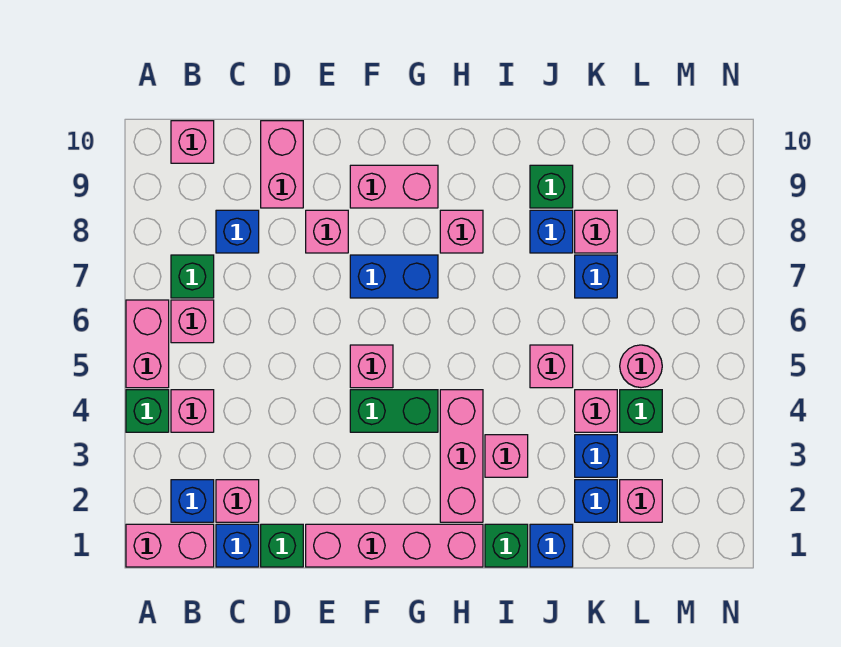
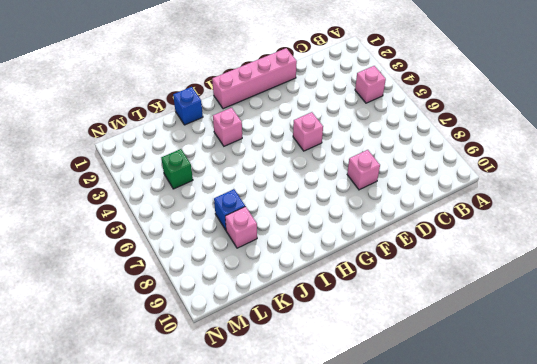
none -> pink 1x2 brick [126,524,214,567]
none -> green 1x1 brick [126,390,169,432]
none -> pink 1x2 brick [126,300,169,388]
none -> blue 1x1 brick [171,480,214,522]

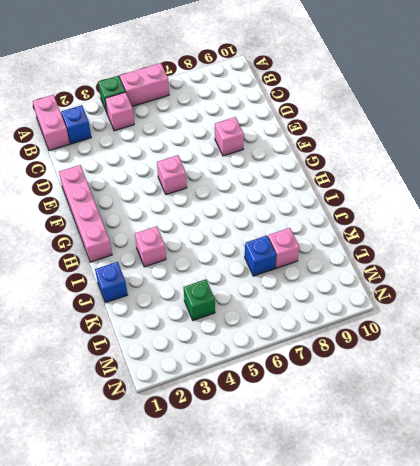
none -> pink 1x1 brick [171,300,214,343]
none -> green 1x1 brick [171,255,214,298]
none -> pink 1x1 brick [171,121,214,163]
none -> blue 1x1 brick [216,524,259,567]

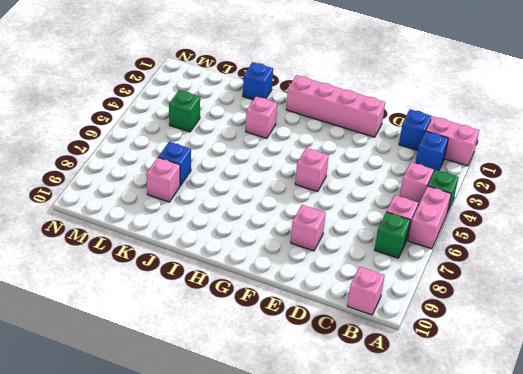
none -> pink 1x1 brick [216,480,259,522]
none -> blue 1x1 brick [216,210,259,253]
none -> green 1x1 brick [261,524,303,567]
none -> pink 1x2 brick [261,121,303,208]

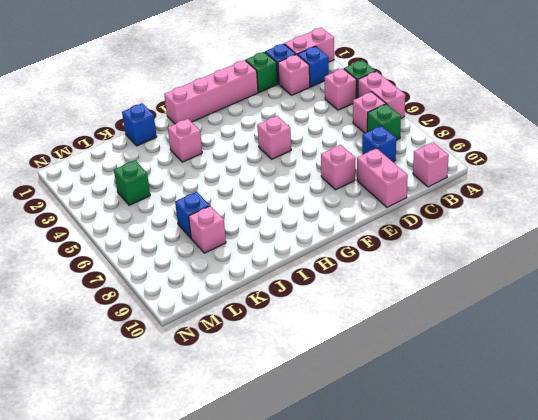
none -> green 1x2 brick [350,390,438,432]
none -> blue 1x2 brick [350,255,438,298]
none -> pink 1x2 brick [350,165,438,208]
none -> pink 1x3 brick [440,390,483,522]

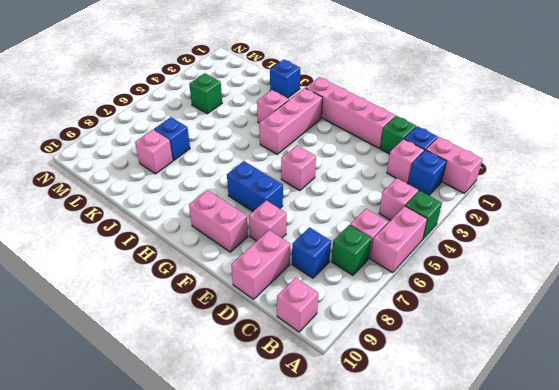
none -> green 1x2 brick [350,390,438,432]
none -> pink 1x1 brick [440,210,483,253]
none -> green 1x1 brick [485,524,528,567]
none -> pink 1x1 brick [530,345,573,388]

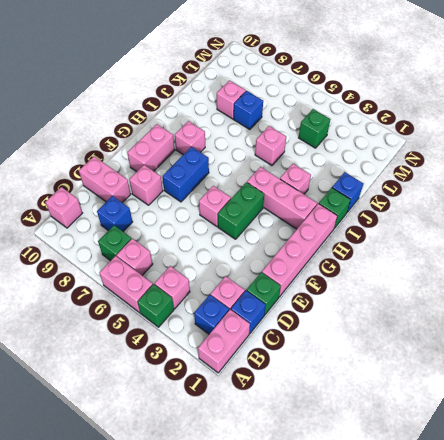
none -> blue 1x1 brick [530,210,573,253]
none -> green 1x1 brick [530,165,573,208]
none -> blue 1x1 brick [575,480,617,522]
none -> blue 1x1 brick [575,435,617,477]

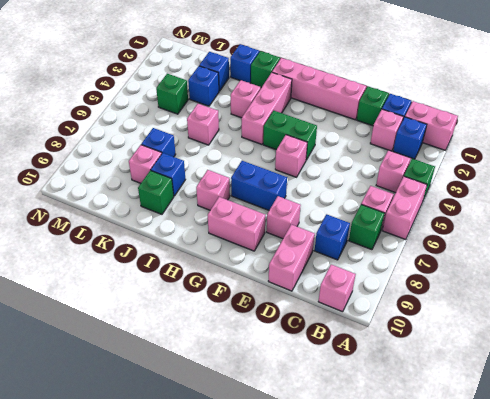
none -> pink 1x1 brick [575,390,617,432]
none -> pink 1x1 brick [620,480,662,522]
none -> pink 1x1 round brick [620,345,662,388]

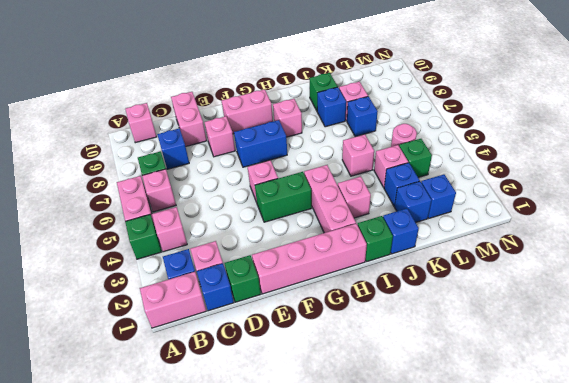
blue 1x1 brick [421,174,456,218] -> pink 1x1 brick [620,480,662,522]

